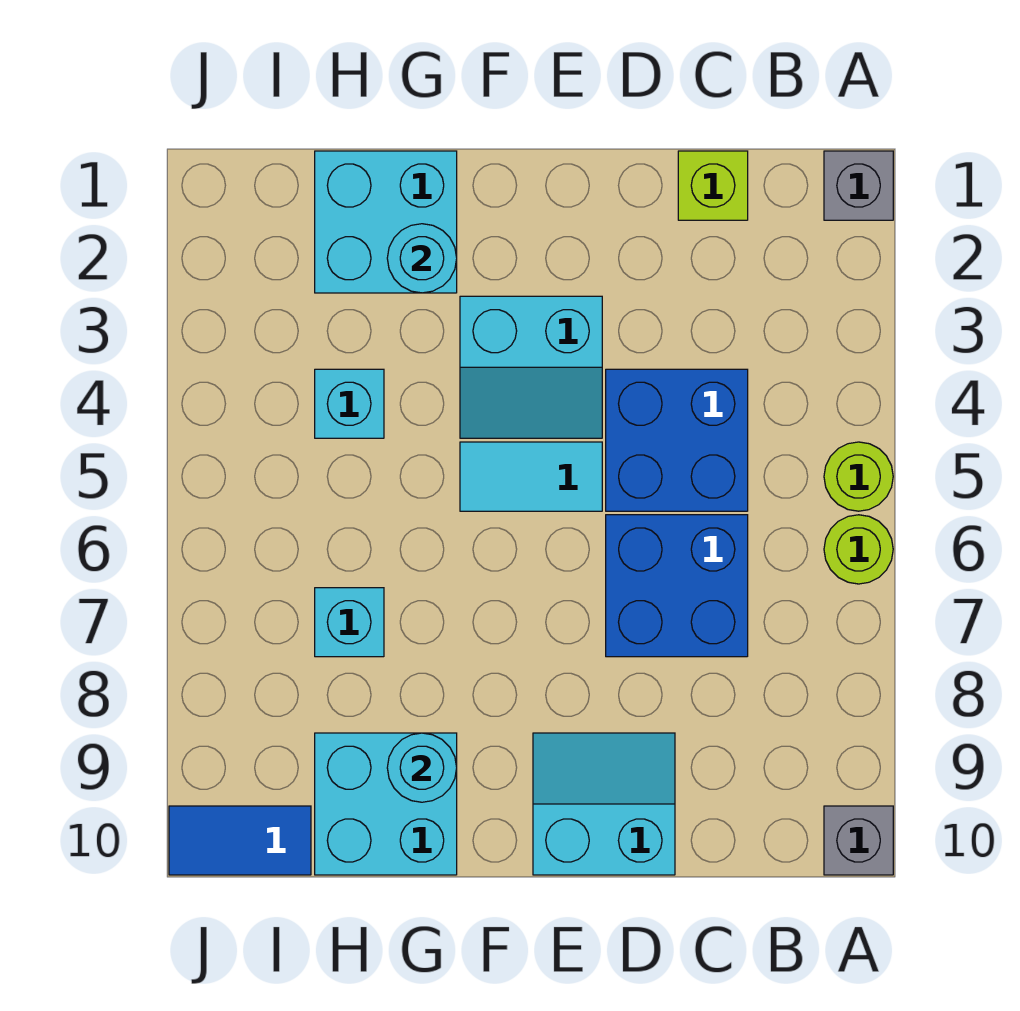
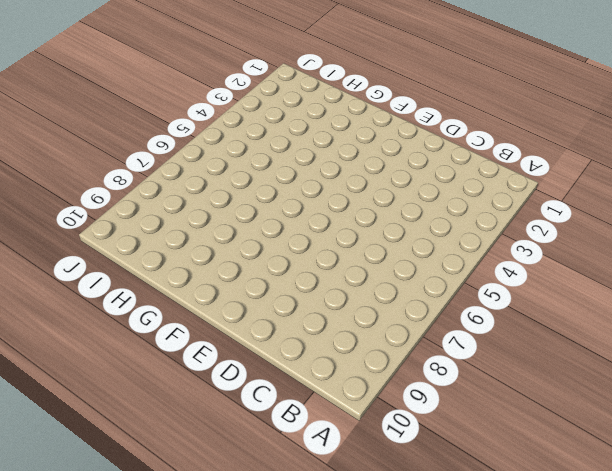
none -> grey 1x1 brick [824,151,893,220]
none -> lime 1x1 round brick [824,442,893,511]
none -> lime 1x1 round brick [824,515,893,584]

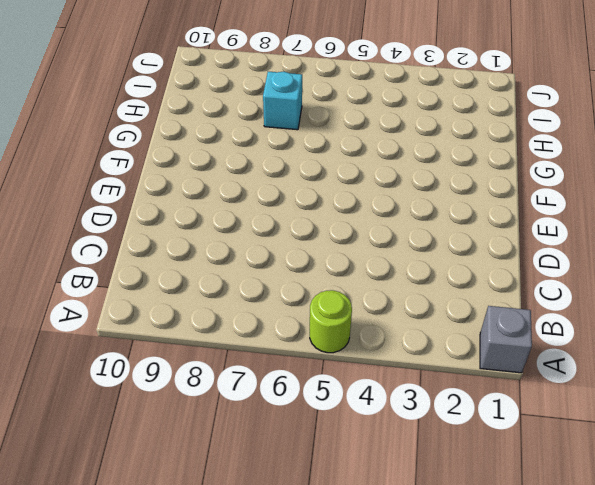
none -> lime 1x1 round brick [824,515,893,584]
none -> grey 1x1 brick [824,806,893,875]
none -> lime 1x1 brick [678,151,748,220]

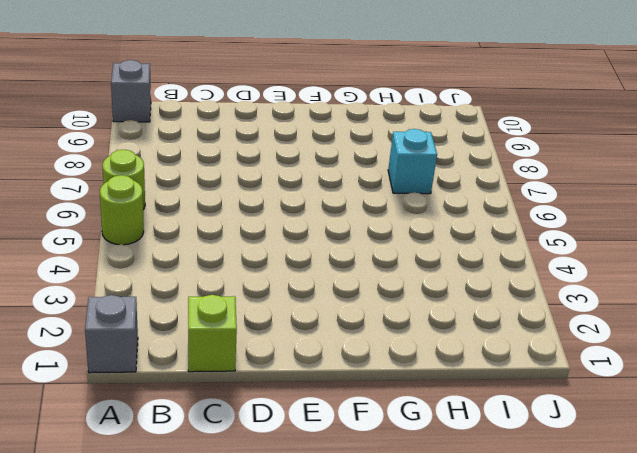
none -> blue 2x2 brick [606,369,748,511]
none -> blue 2x2 brick [606,515,748,657]
none -> cyan 2x2 slope [533,733,675,875]

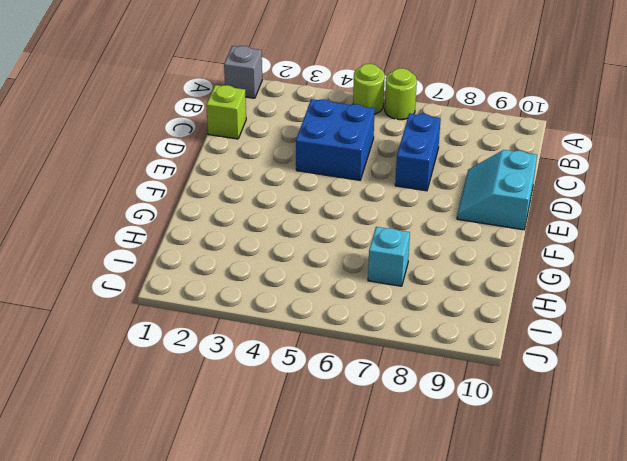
blue 1x2 brick [395,113,441,191] -> blue 2x2 brick [606,515,748,657]
none -> grey 1x1 brick [824,806,893,875]
none -> cyan 2x2 slope [460,296,602,438]
none -> cyan 1x2 tile [460,442,602,511]

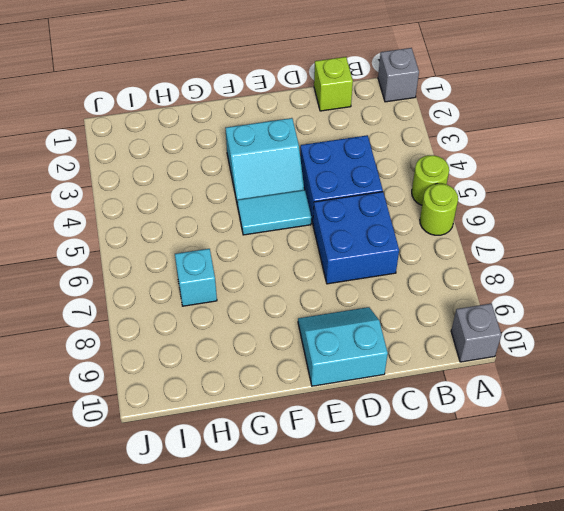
none -> cyan 2x2 brick [315,151,457,293]
none -> cyan 2x2 brick [315,733,457,875]
none -> cyan 1x1 brick [315,369,384,438]

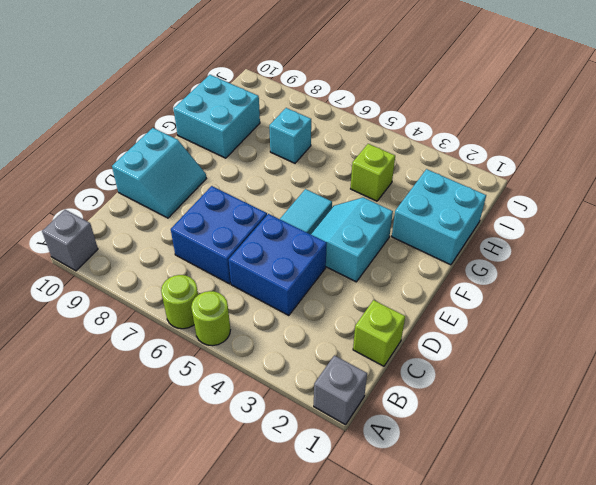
lime 1x1 brick [351,144,395,201] -> cyan 1x1 brick [315,369,384,438]
none -> blue 1x2 tile [169,806,311,875]
none -> cyan 1x1 round brick [387,224,457,293]
none -> cyan 1x1 round brick [387,733,457,802]

